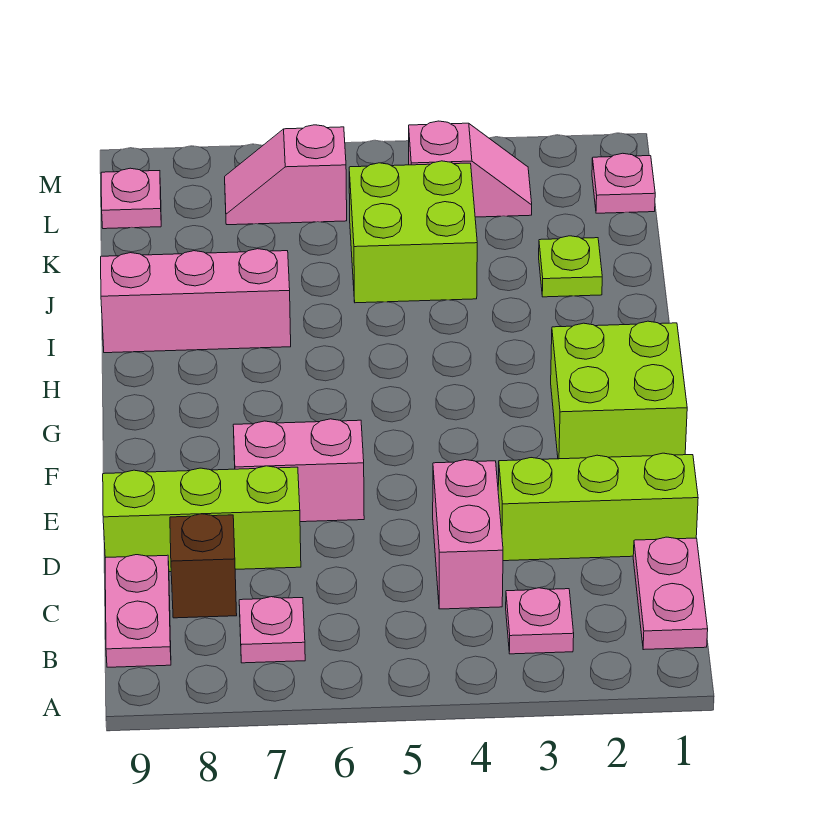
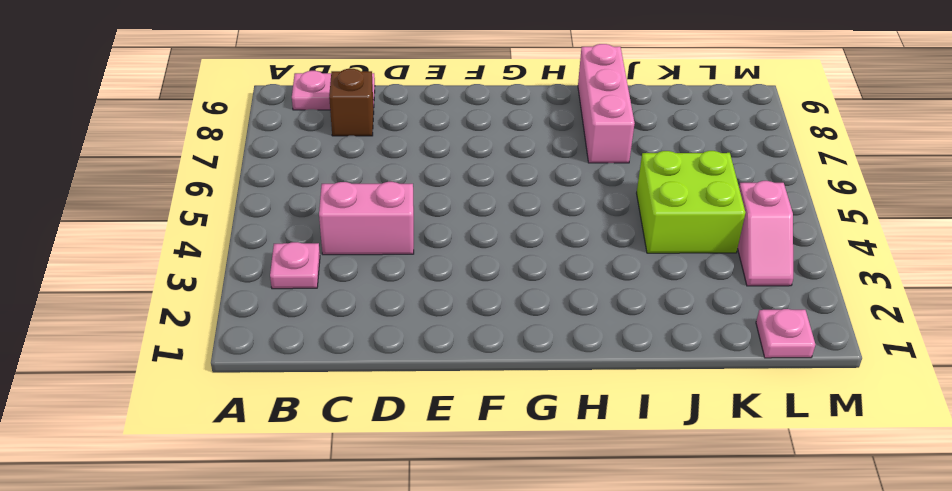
none -> pink 1x2 plate [633,537,708,650]
none -> pink 1x1 plate [239,597,305,663]
none -> lime 1x3 brick [498,453,698,561]

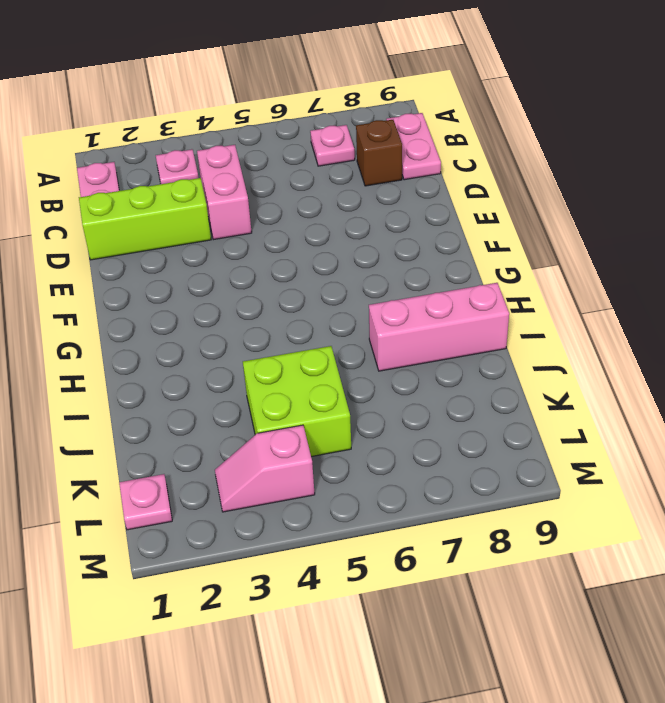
none -> lime 1x3 brick [103,466,301,572]
none -> pink 1x2 brick [233,419,364,522]
none -> lime 2x2 brick [551,321,687,459]

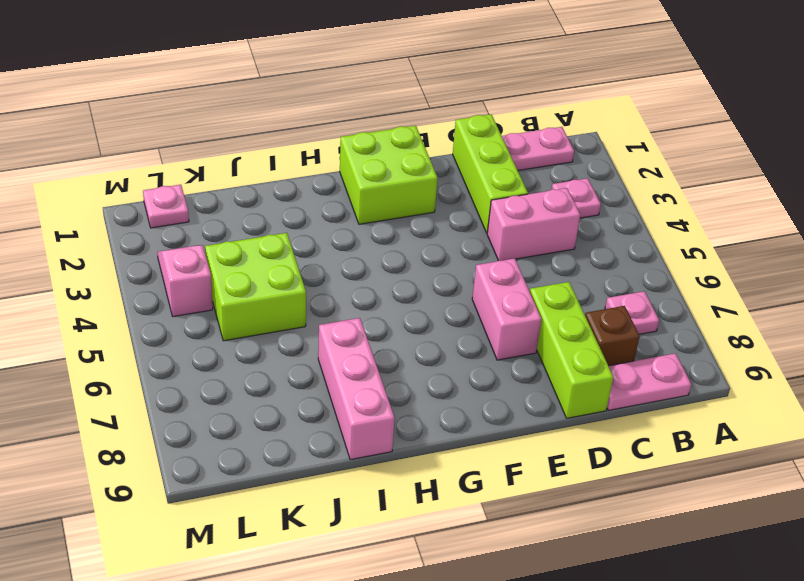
none -> lime 1x1 plate [539,236,602,297]
none -> pink 1x2 slope [225,125,347,225]
none -> pink 1x1 plate [101,168,161,229]

